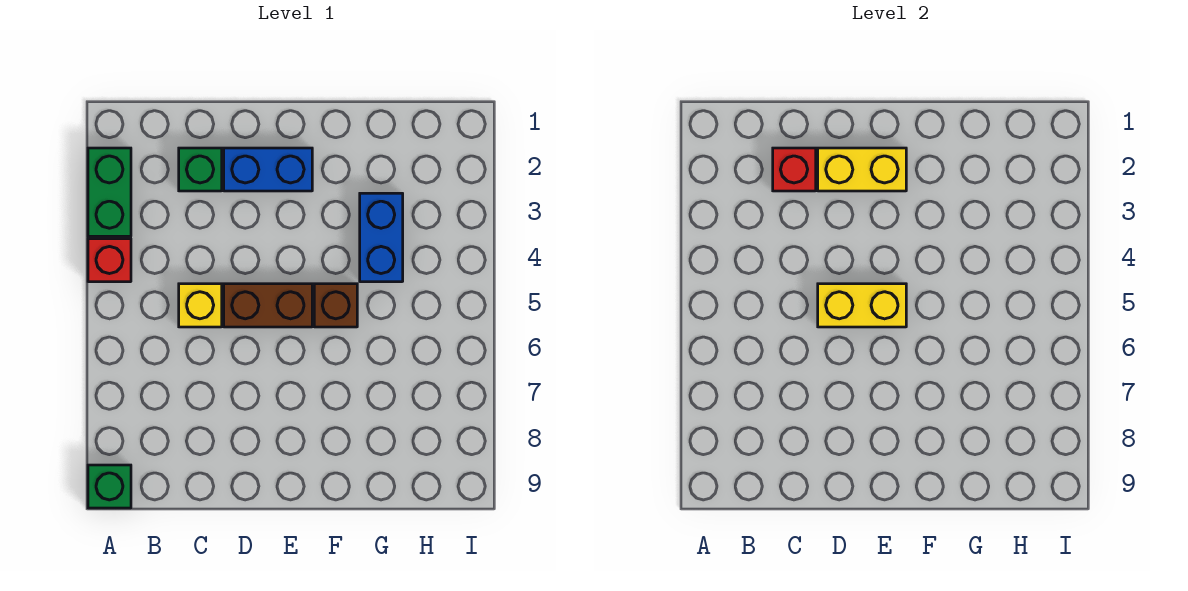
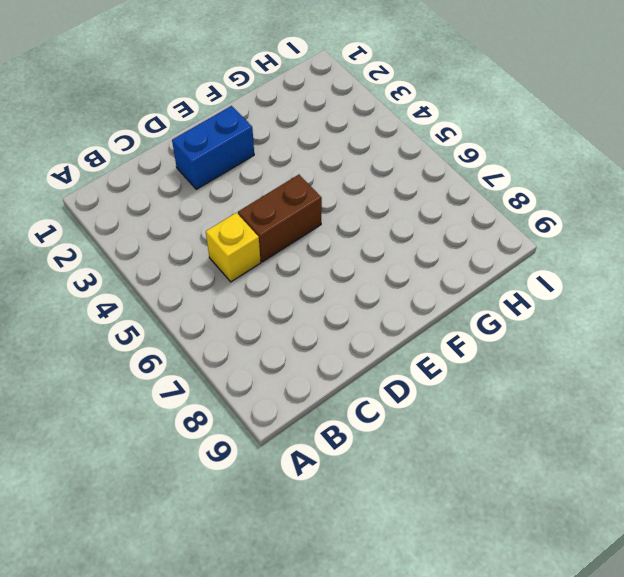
none -> green 1x2 brick [88,148,131,236]
none -> red 1x1 brick [88,239,131,282]
none -> green 1x1 brick [88,465,131,508]

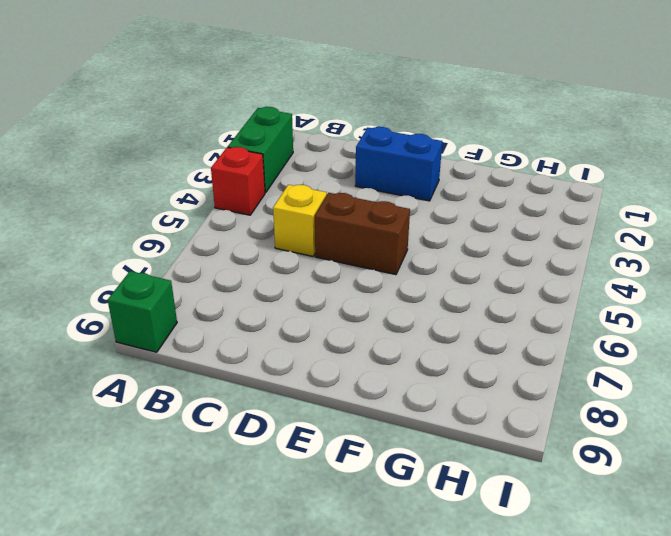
none -> green 1x1 brick [179,148,222,191]
none -> brown 1x1 brick [314,284,357,327]
none -> blue 1x2 brick [360,193,403,282]

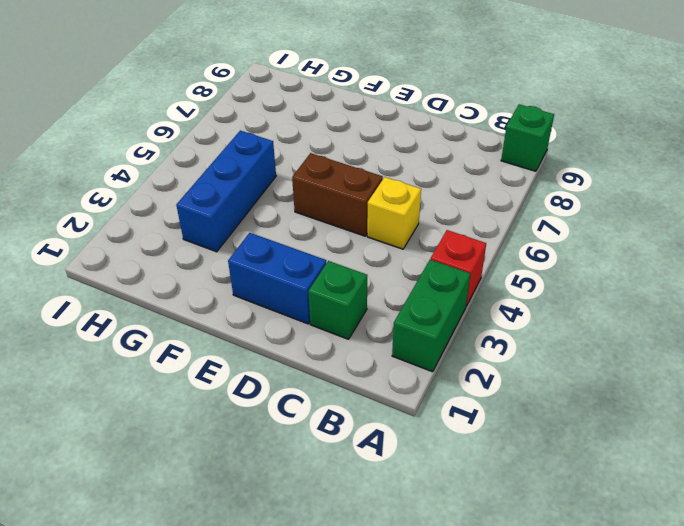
blue 1x3 brick [176,131,276,252] -> blue 1x2 brick [360,193,403,282]
none -> brown 1x1 brick [314,284,357,327]
none -> red 1x1 brick [773,148,816,191]
none -> yellow 1x2 brick [818,148,906,191]

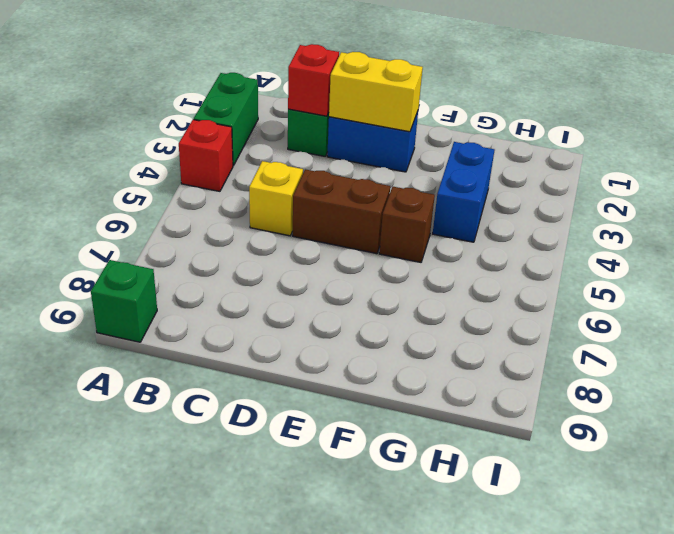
none -> yellow 1x2 brick [818,284,906,327]

